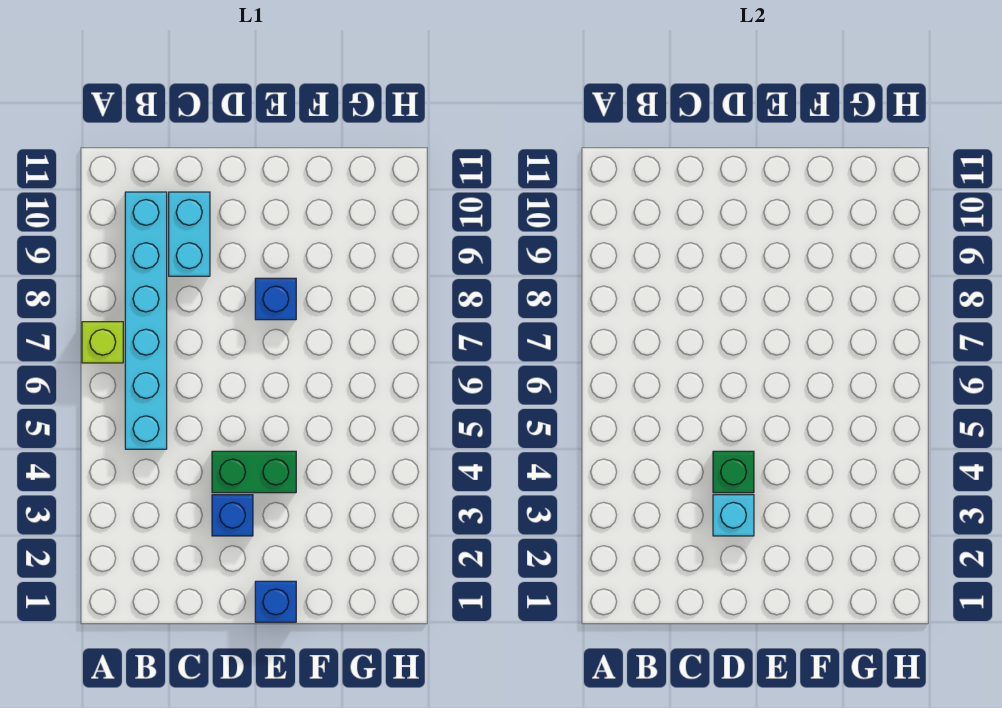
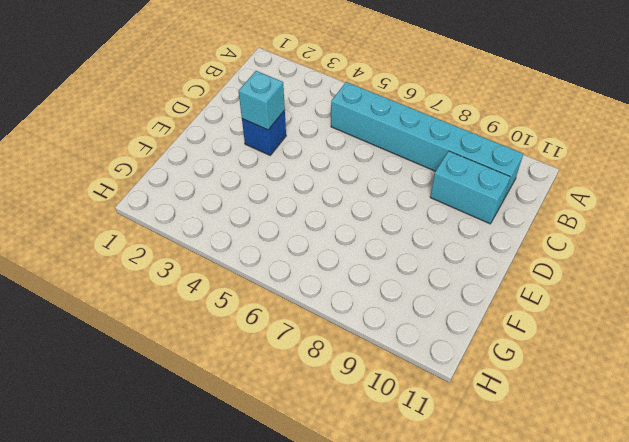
none -> lime 1x1 brick [82,322,123,363]
none -> green 1x2 brick [212,451,296,493]

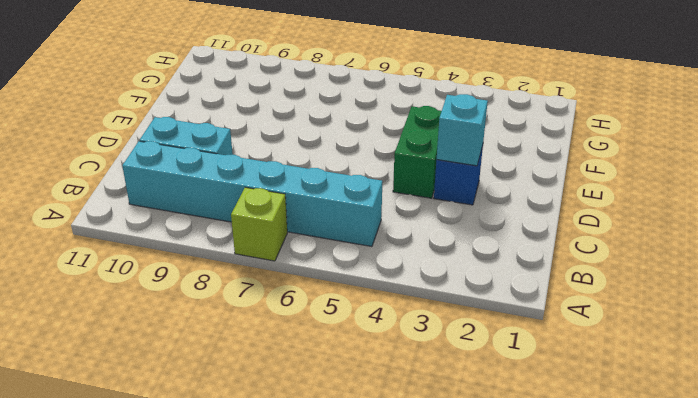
none -> blue 1x1 brick [255,581,296,622]
none -> blue 1x1 brick [255,278,296,320]

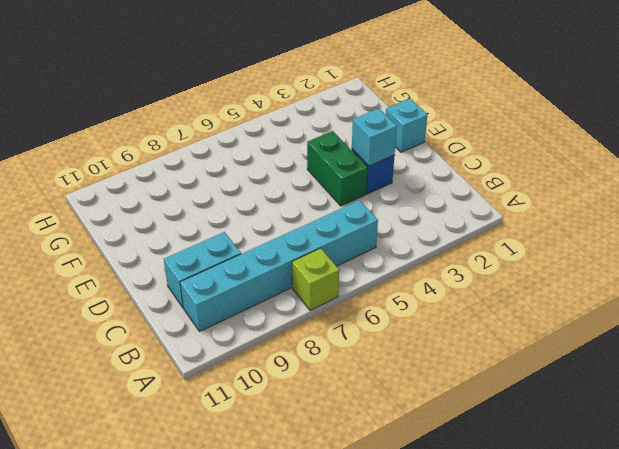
cyan 1x1 brick [386,99,427,152] -> blue 1x1 brick [255,581,296,622]
none -> blue 1x1 brick [255,278,296,320]
none -> green 1x1 brick [713,451,754,493]

